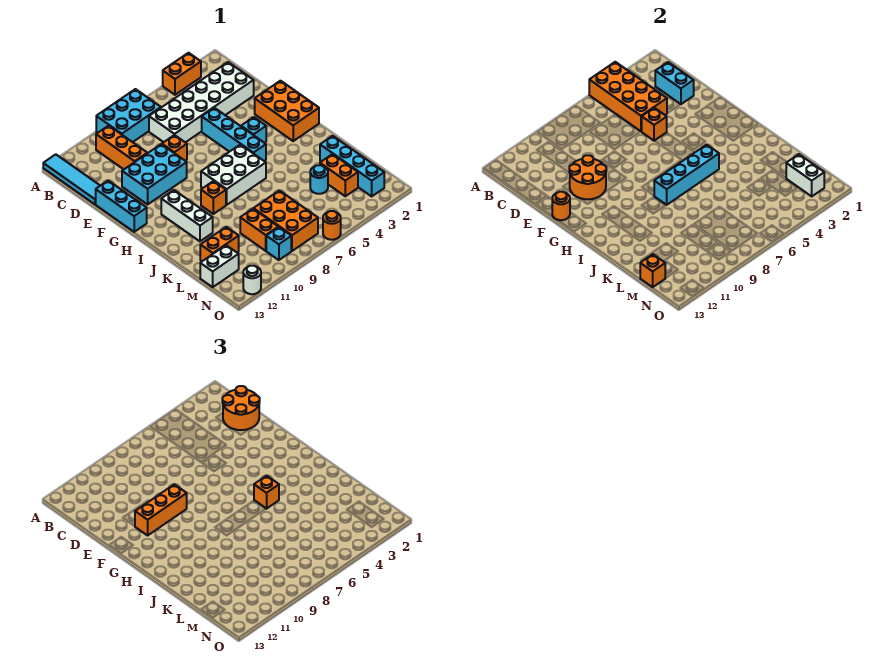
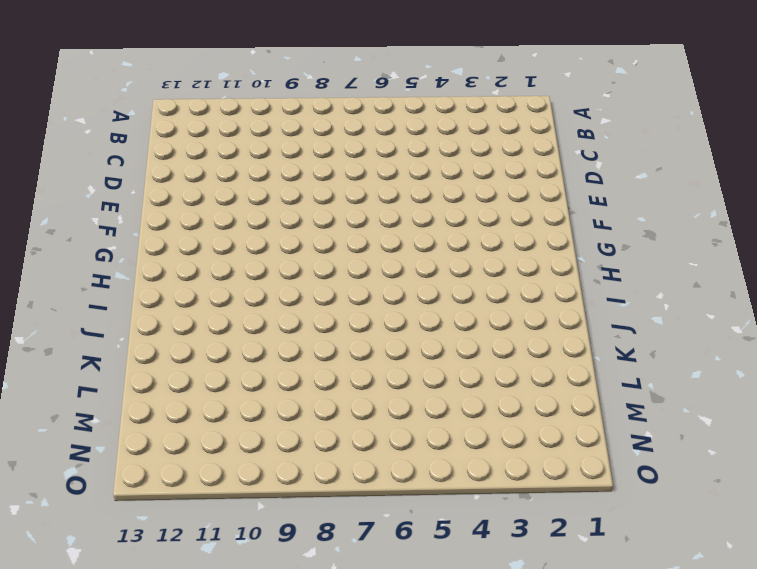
none -> orange 1x2 brick [163,53,201,95]
none -> cyan 2x3 brick [96,89,161,142]
none -> cyan 1x4 tile [43,154,100,204]
none -> orange 1x3 brick [96,126,147,169]

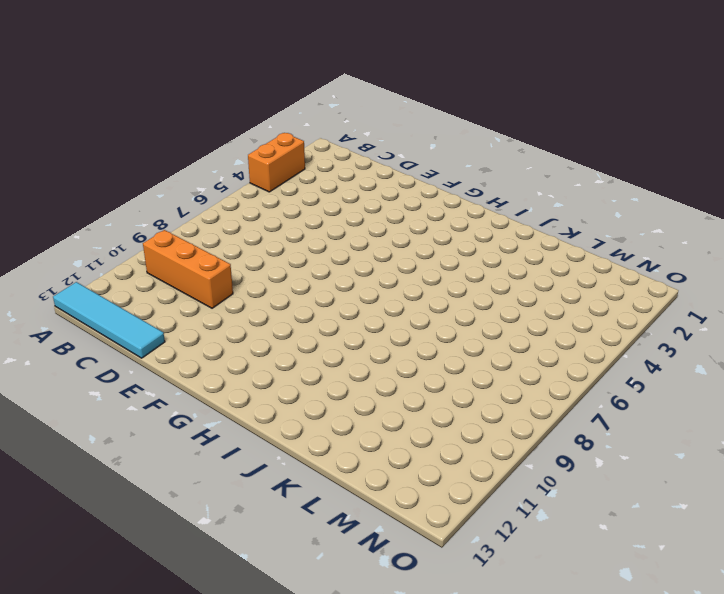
none -> cyan 2x3 brick [96,89,161,142]
none -> white 2x6 brick [149,62,254,142]
none -> cyan 1x4 brick [202,108,266,161]
none -> orange 1x1 brick [162,135,187,161]

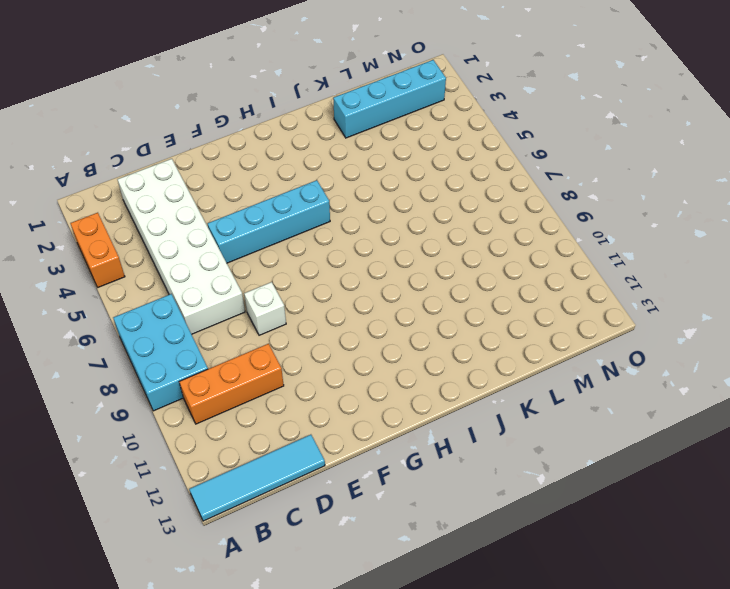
white 1x1 brick [244,282,286,335] -> orange 1x1 brick [162,135,187,161]
none -> cyan 2x3 brick [122,144,187,204]
none -> cyan 1x3 brick [96,180,147,232]
none -> orange 2x3 brick [255,81,319,141]
none -> cyan 1x1 brick [241,117,266,143]

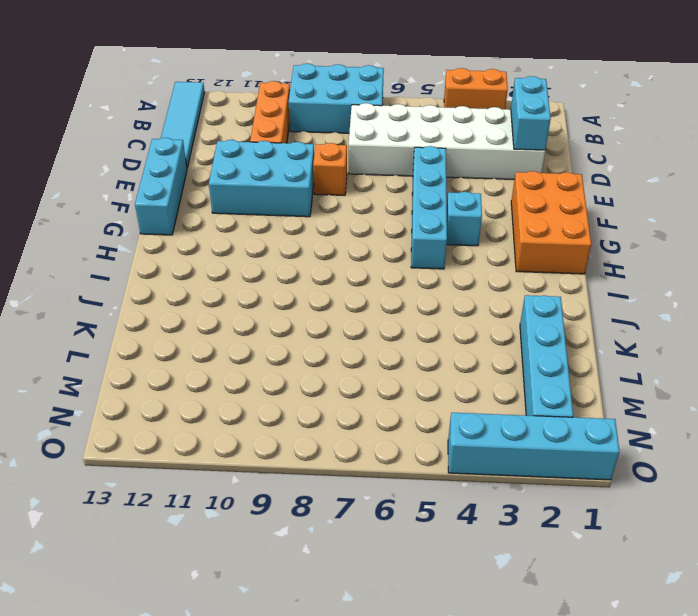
cyan 1x4 brick [448,413,619,480] -> cyan 1x4 brick moved to [654,145,719,205]
none -> white 2x3 brick [201,145,266,205]
none -> white 1x3 brick [161,190,213,241]
none -> orange 1x1 brick [201,181,226,214]
none -> orange 1x2 brick [320,154,358,196]

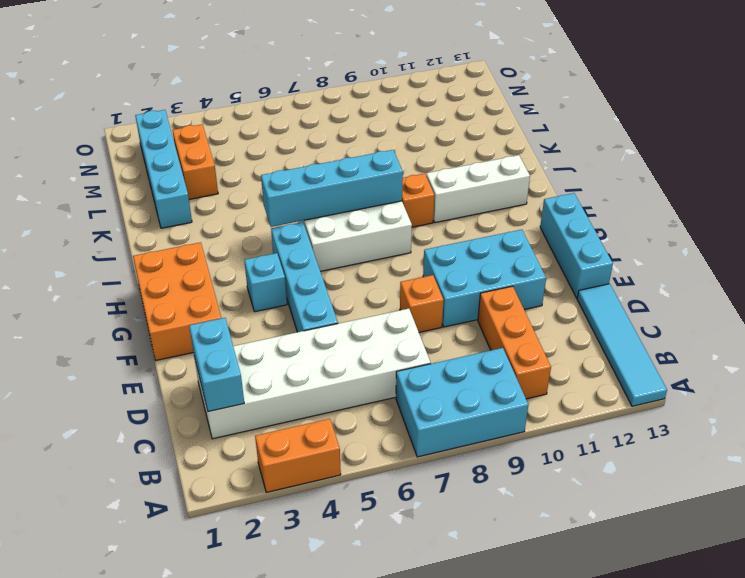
white 1x3 brick [426,155,530,223] -> white 1x3 brick turned to [161,190,213,241]
none -> cyan 1x1 round brick [310,165,328,194]
none -> orange 2x3 brick [253,190,318,251]
none -> orange 1x2 brick [240,209,278,251]
none -> orange 1x2 brick [200,227,239,261]

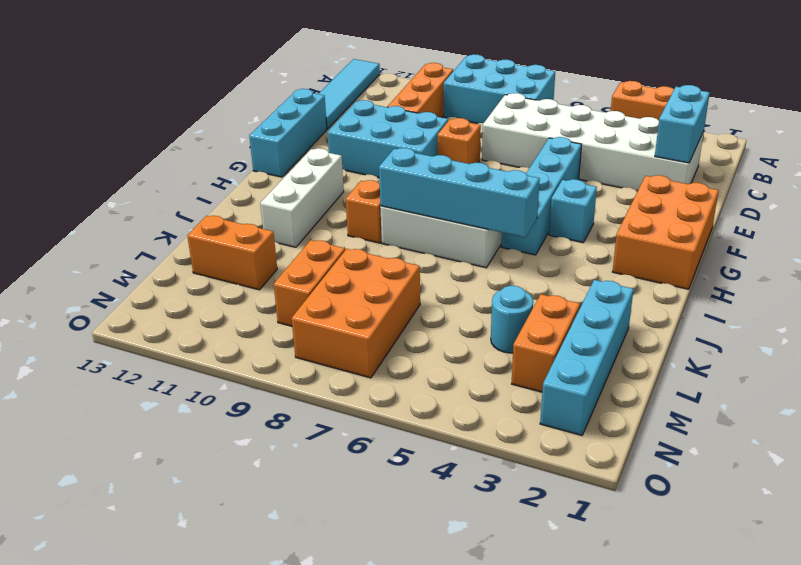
none -> white 1x2 brick [200,245,239,287]
none -> cyan 1x1 brick [266,227,291,260]
none -> orange 1x1 round brick [323,211,341,240]
none -> white 1x1 round brick [243,266,261,294]

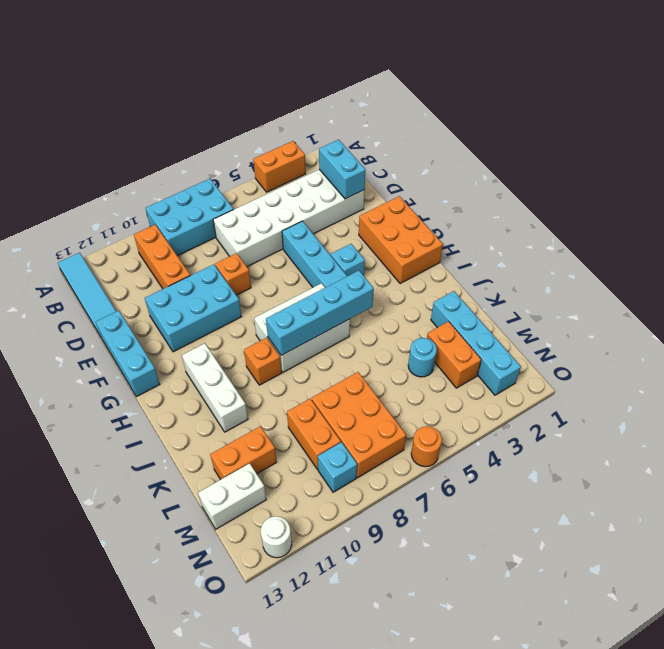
none -> orange 2x4 brick [589,62,667,131]
none -> orange 1x1 brick [642,108,667,141]
none -> orange 2x2 round brick [569,155,606,199]
none -> orange 1x1 round brick [552,192,570,220]

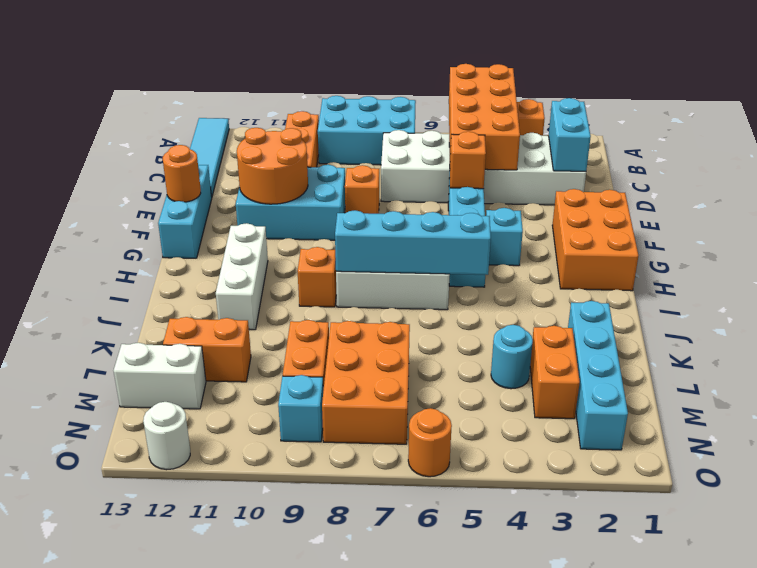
none -> white 1x2 brick [786,154,824,196]
none -> orange 1x1 brick [640,254,665,287]
none -> orange 2x2 round brick [222,386,260,430]
none -> orange 1x3 brick [135,484,187,535]

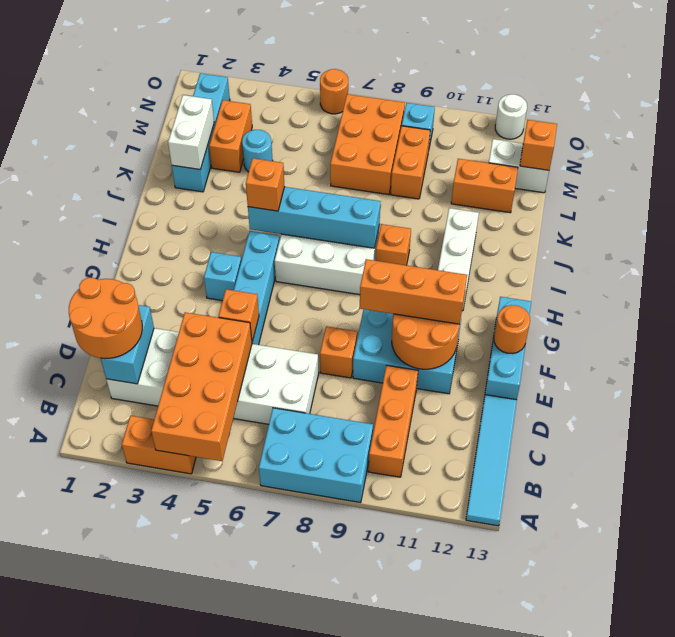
white 1x2 brick [168,95,214,169] -> white 1x2 brick moved to [786,154,824,196]
none -> orange 2x3 brick [255,81,319,141]

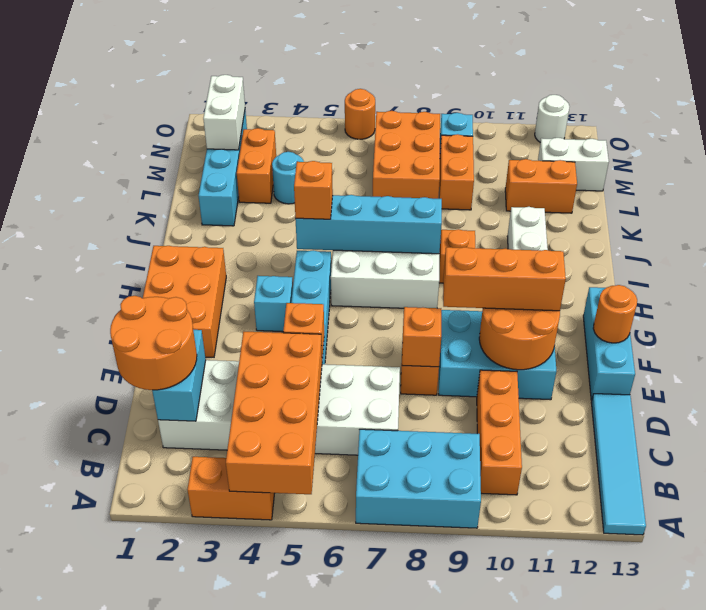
orange 1x1 brick [402,307,441,367] -> orange 1x1 brick moved to [640,254,665,287]

